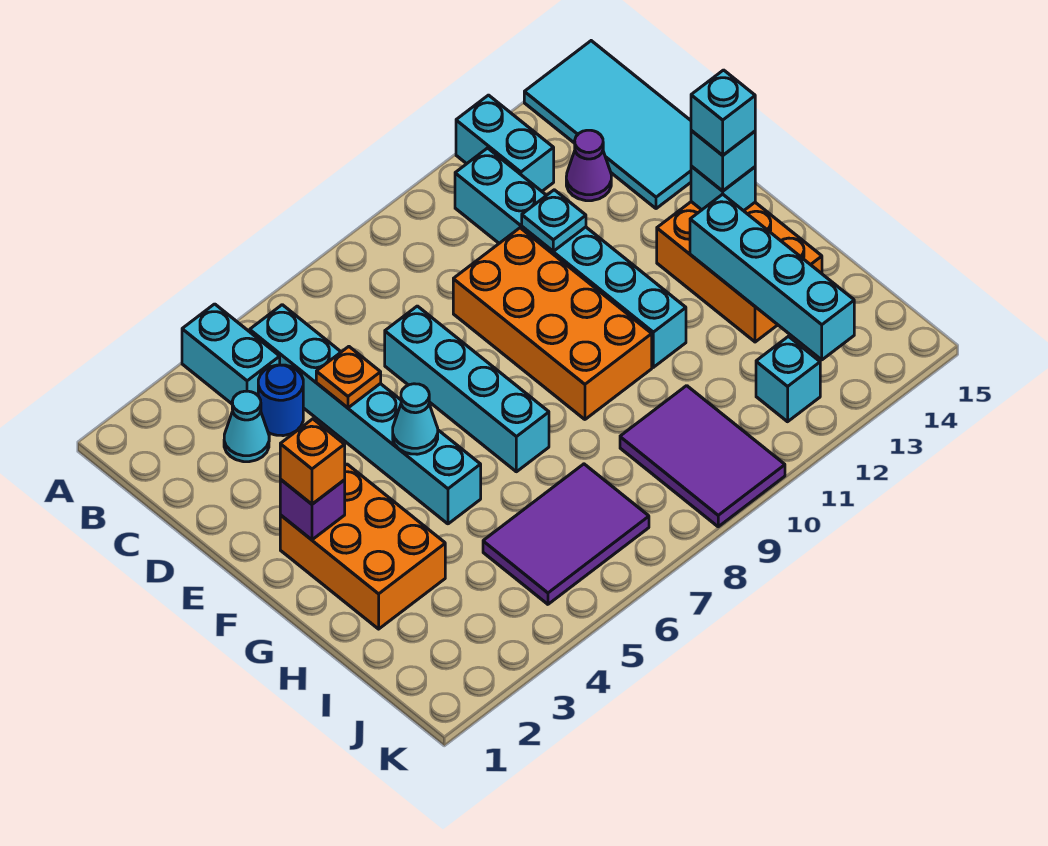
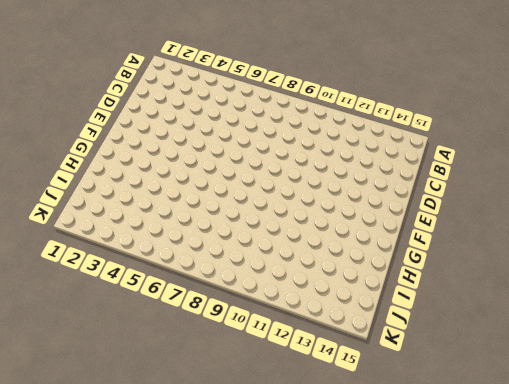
none -> cyan 1x2 brick [182,304,280,404]
none -> cyan 1x2 brick [456,95,554,191]
none -> cyan 2x4 tile [524,41,691,209]

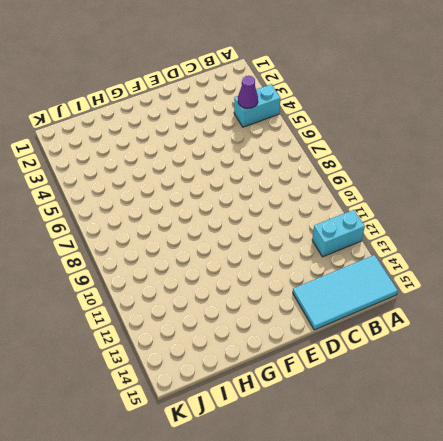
purple 1x1 cone [238,76,258,108] -> purple 1x1 cone moved to [566,130,611,201]
none -> cyan 1x6 brick [250,305,481,524]
none -> cyan 1x6 brick [455,148,686,367]
none -> cyan 1x1 cone [224,391,269,462]

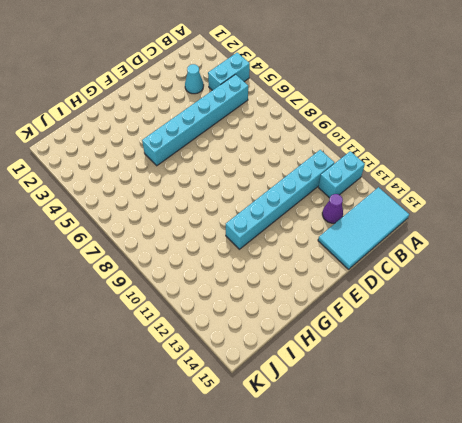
none -> blue 1x1 round brick [258,365,303,436]
none -> cyan 1x4 brick [385,306,549,472]
none -> orange 2x4 brick [453,228,652,419]

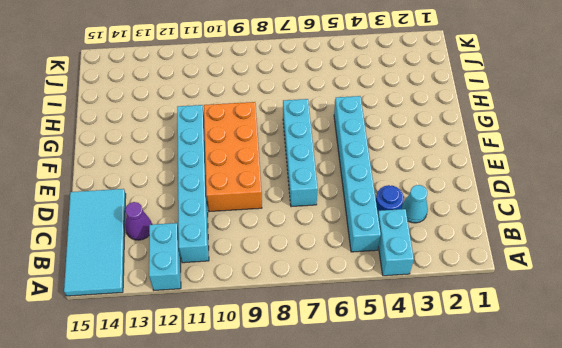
none -> orange 2x3 brick [280,464,445,629]
none -> orange 2x3 brick [657,202,822,342]
none -> purple 2x3 tile [483,464,649,604]

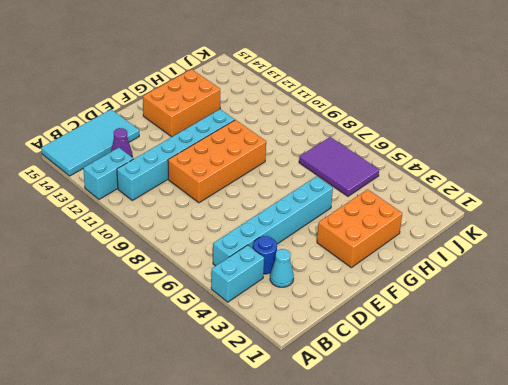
none -> cyan 1x4 brick [385,306,549,472]
none -> purple 2x3 tile [620,386,785,527]
none -> cyan 1x1 brick [756,336,820,422]

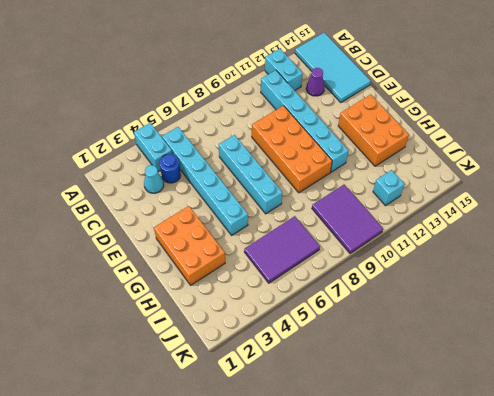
none -> orange 1x1 plate [316,347,381,408]
none -> cyan 1x1 plate [522,190,586,251]
none -> purple 1x1 brick [280,479,345,540]

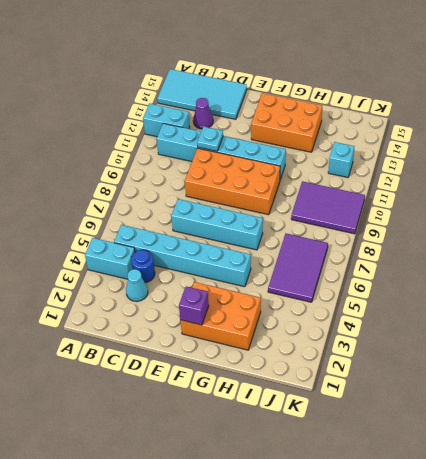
none -> orange 1x1 plate [316,347,381,408]
none -> cyan 1x1 cone [393,384,438,454]
none -> cyan 1x1 brick [691,166,755,211]

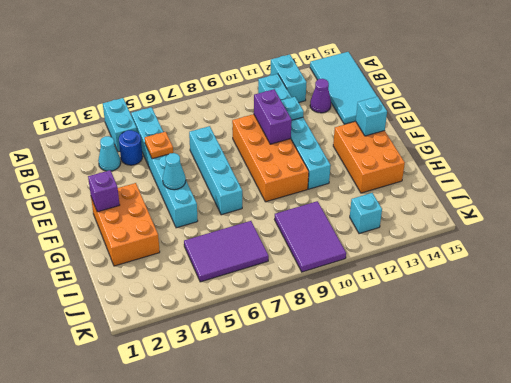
purple 1x2 brick [254,89,292,144] -> none
none -> cyan 1x4 brick [690,194,854,360]
none -> orange 1x1 brick [280,419,345,504]
none -> cyan 1x1 brick [691,130,755,191]

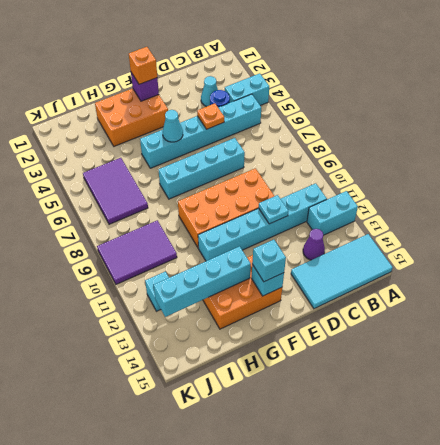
none -> cyan 1x1 brick [691,70,755,155]

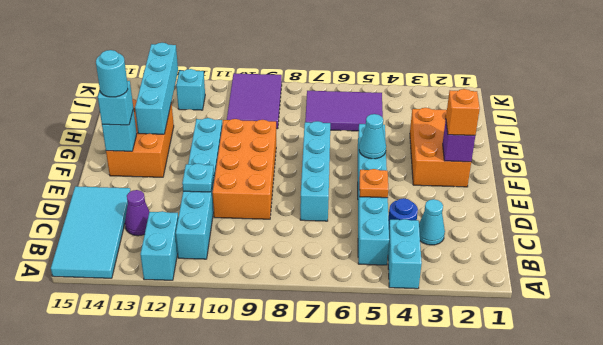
cyan 1x1 round brick [96,50,128,97] -> cyan 1x1 brick [691,70,755,155]

